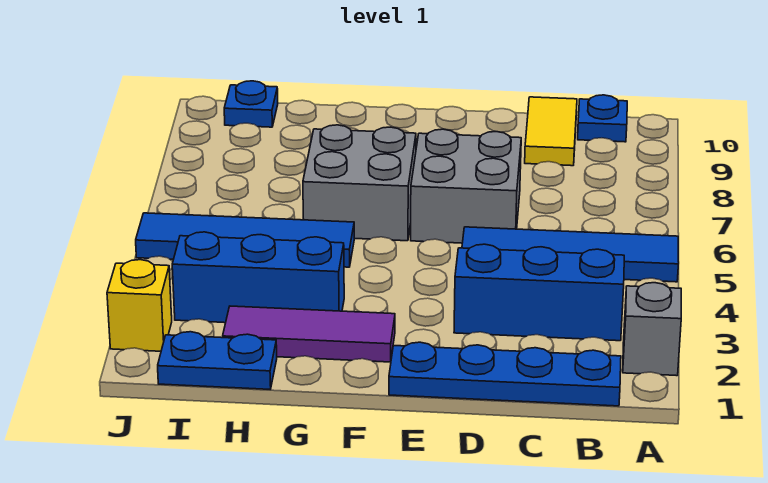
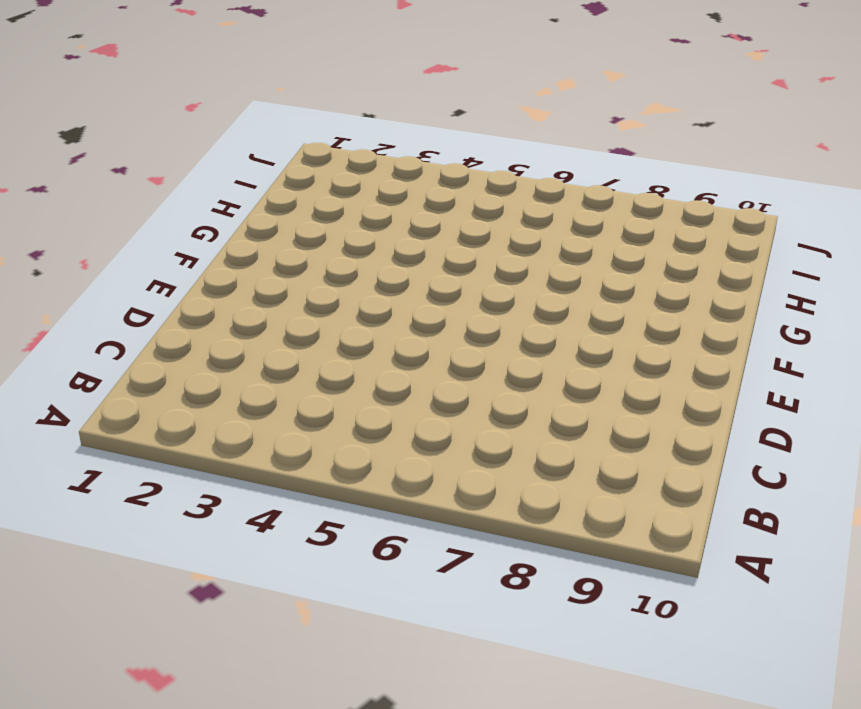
none -> grey 1x1 brick [623,283,681,376]
none -> blue 1x4 tile [462,227,679,282]
none -> blue 1x4 plate [389,342,621,406]

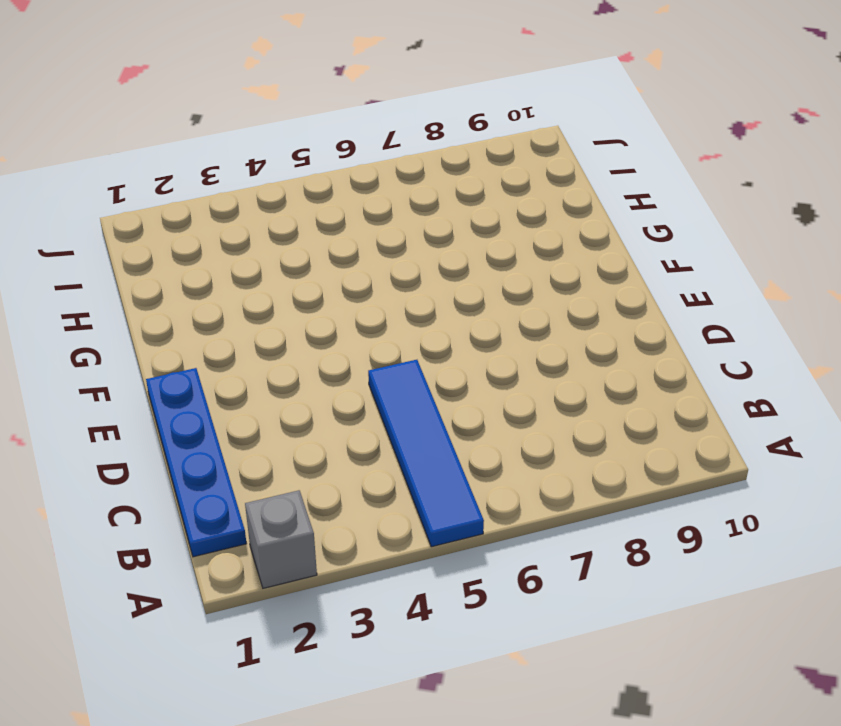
none -> blue 1x3 brick [454,244,624,341]
none -> blue 1x1 plate [578,95,627,142]
none -> yellow 1x2 tile [525,97,577,166]

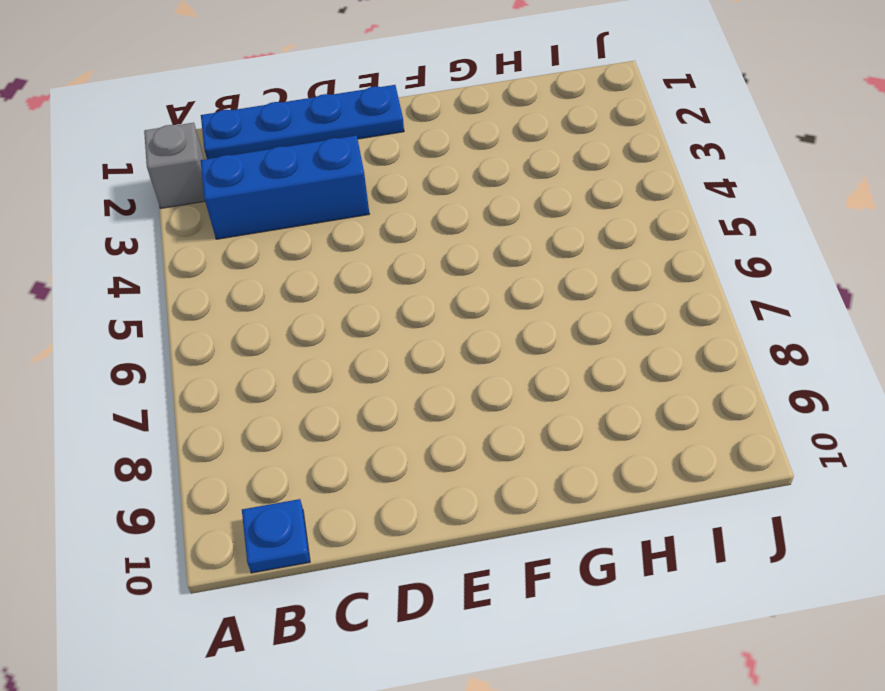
none -> blue 1x4 tile [462,227,679,282]
none -> yellow 1x2 tile [525,97,577,166]
none -> grey 2x2 brick [411,129,521,243]

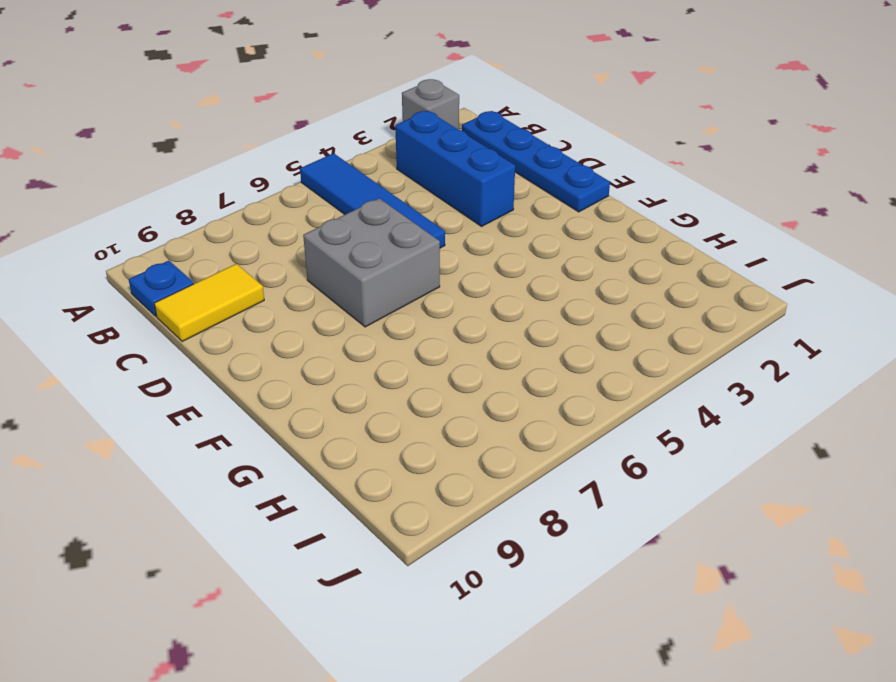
none -> purple 1x3 tile [223,306,395,362]
none -> grey 2x2 brick [303,125,416,241]
none -> blue 1x3 brick [172,232,344,323]

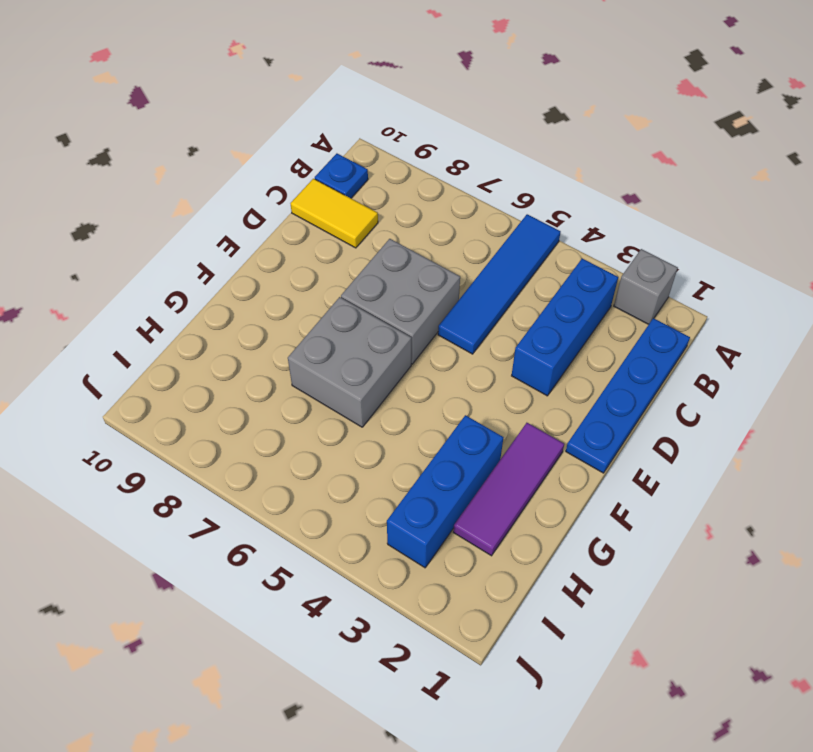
none -> blue 1x4 tile [136,213,354,267]
none -> blue 1x2 plate [158,332,277,389]
none -> blue 1x1 plate [224,81,278,127]

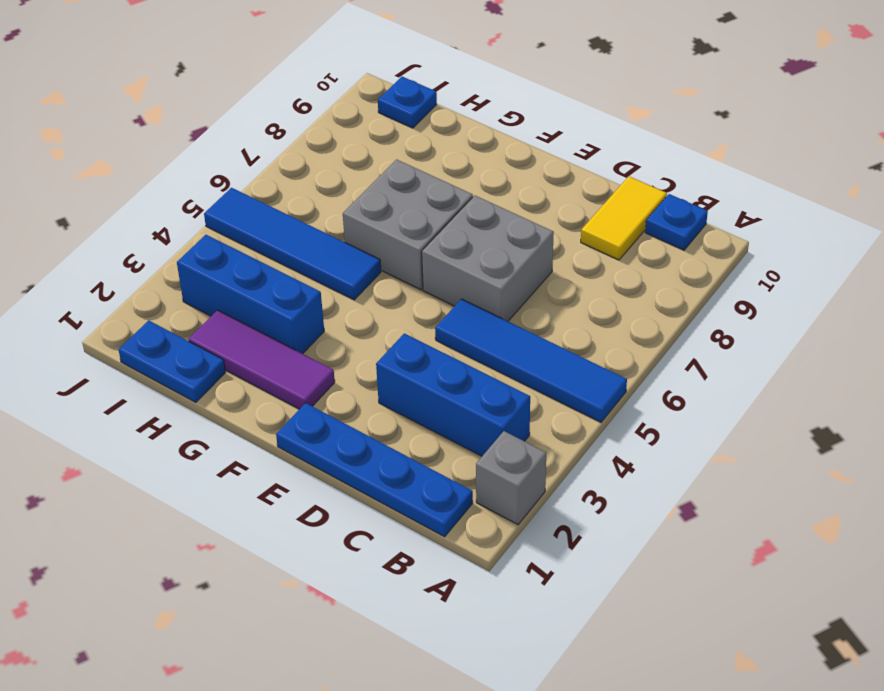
none -> yellow 1x1 brick [107,260,172,351]

